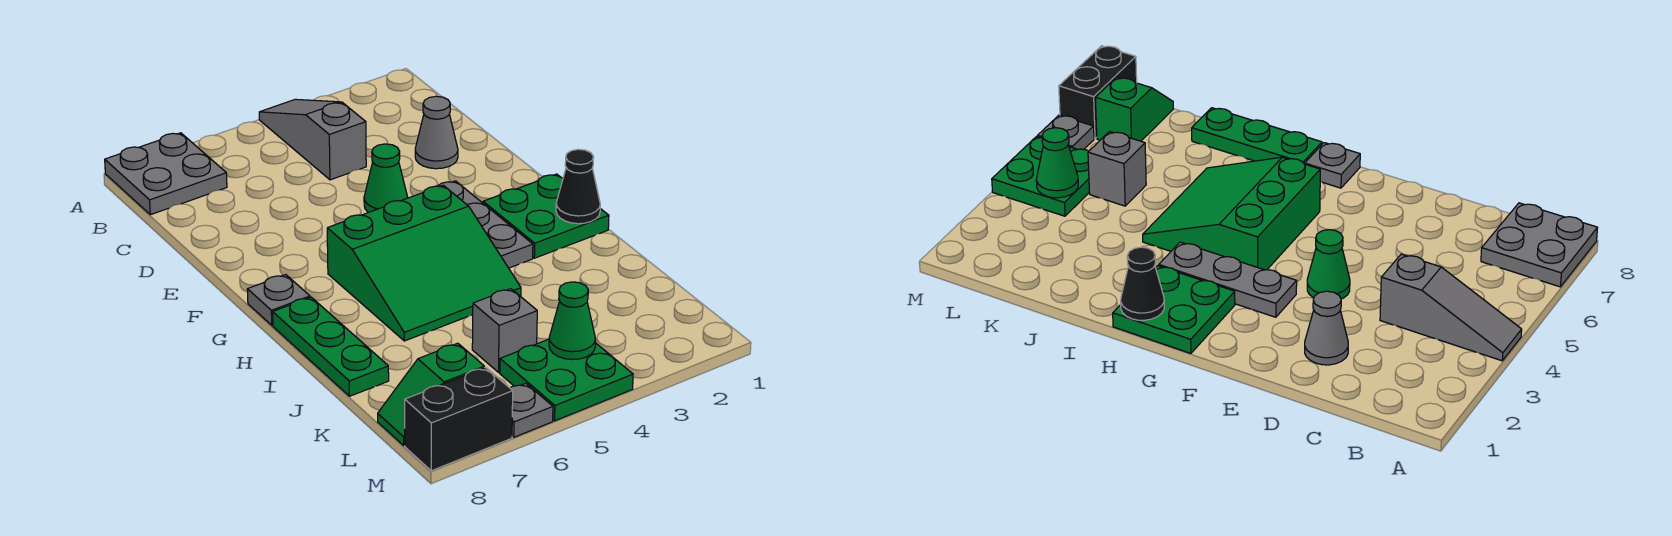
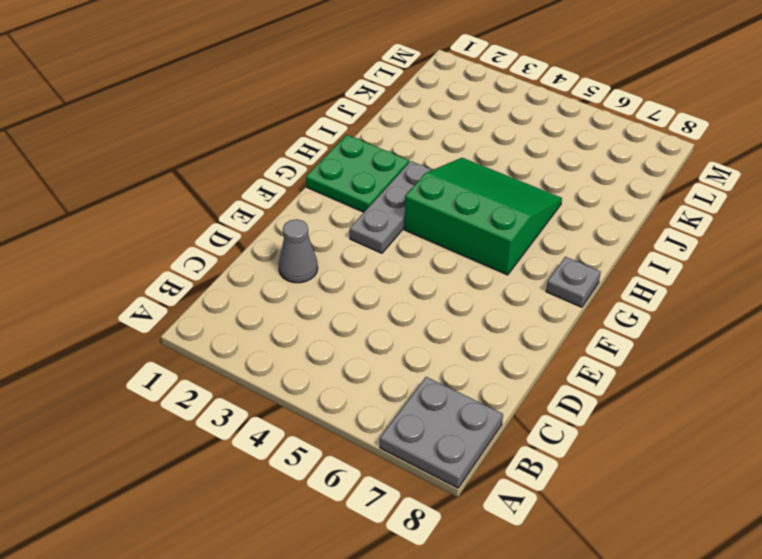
none -> grey 1x3 slope [259,99,366,180]
none -> green 1x1 cone [364,144,408,212]
none -> green 1x3 plate [273,297,389,396]

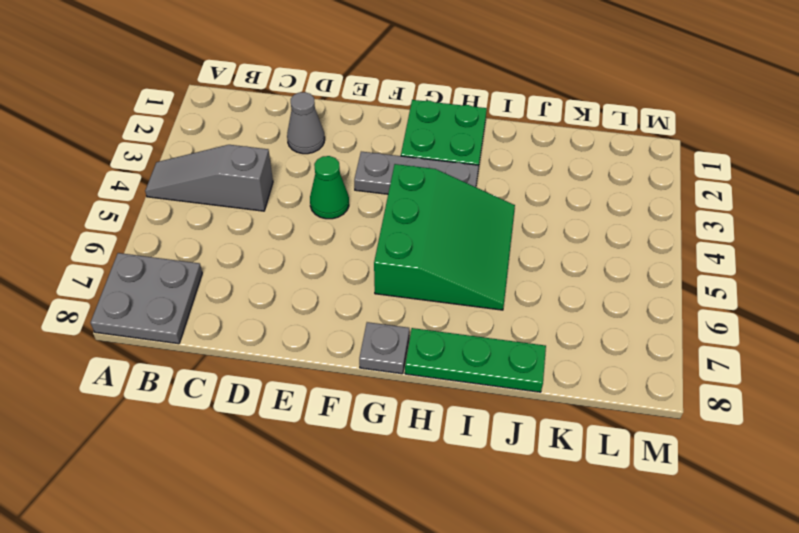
none -> grey 1x1 brick [472,289,537,372]
none -> green 2x2 plate [500,339,633,421]
none -> green 1x2 slope [378,343,484,445]

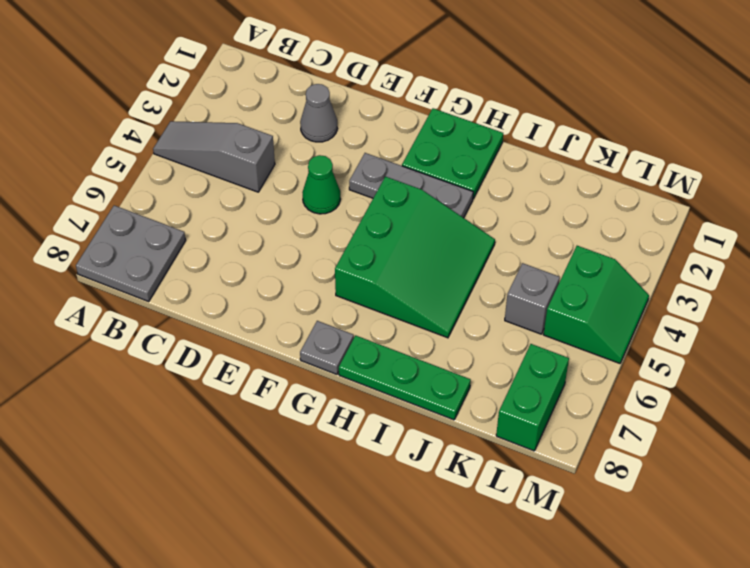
green 2x2 slope [543,246,649,363] -> green 2x2 plate [500,339,633,421]
green 1x2 brick [496,344,569,451] -> green 1x2 slope [378,343,484,445]
none -> grey 1x1 plate [510,383,553,437]
none -> black 1x2 brick [405,367,513,471]
none -> black 1x1 cone [556,149,600,224]

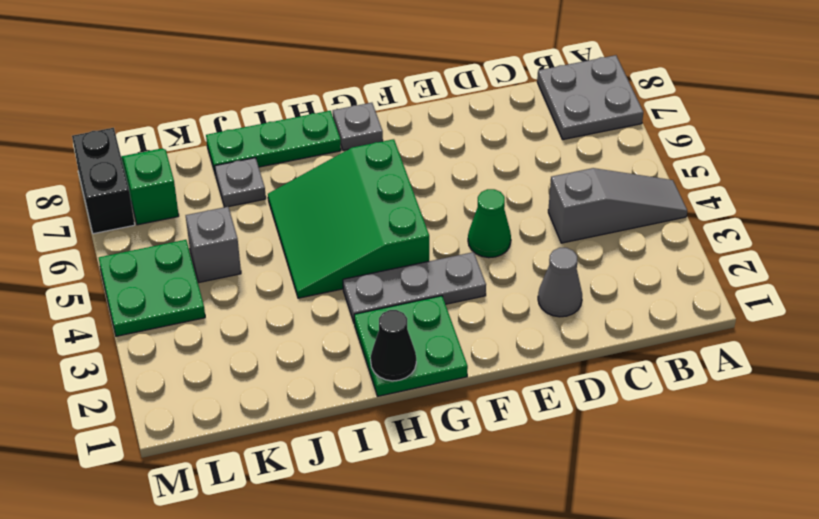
grey 1x1 plate [215,158,266,207] -> grey 1x1 plate moved to [510,383,553,437]
none -> green 1x1 cone [549,282,596,359]

